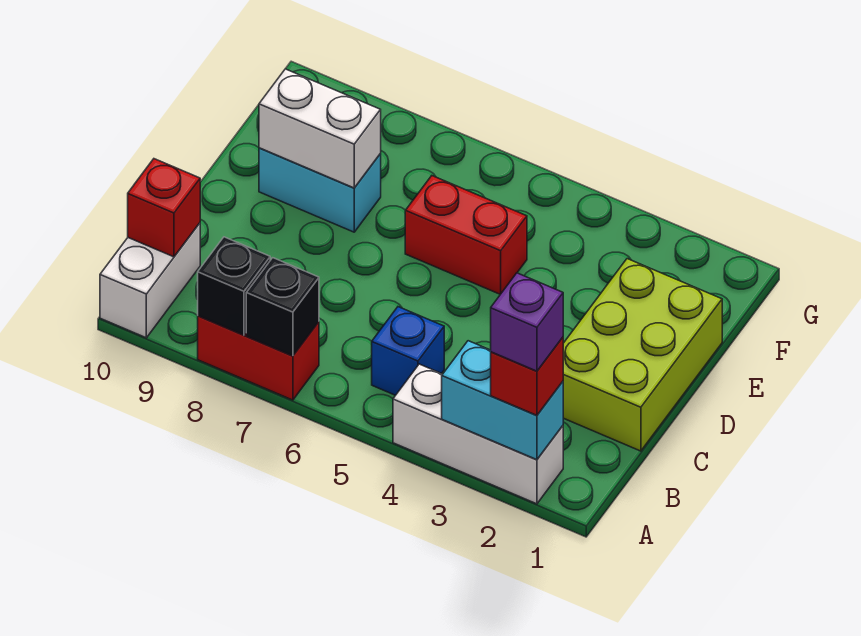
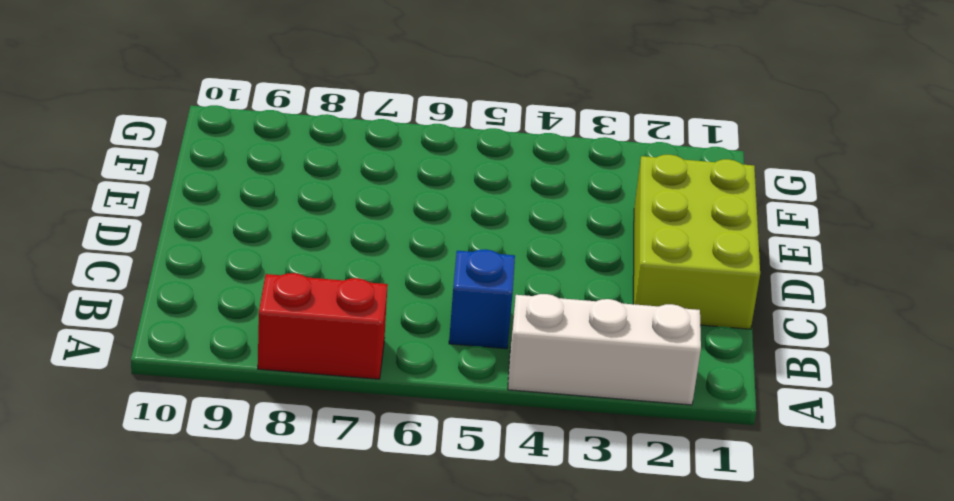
none -> white 1x2 brick [100,223,200,338]
none -> red 1x2 brick [405,176,527,294]
none -> cyan 1x2 brick [259,148,381,232]

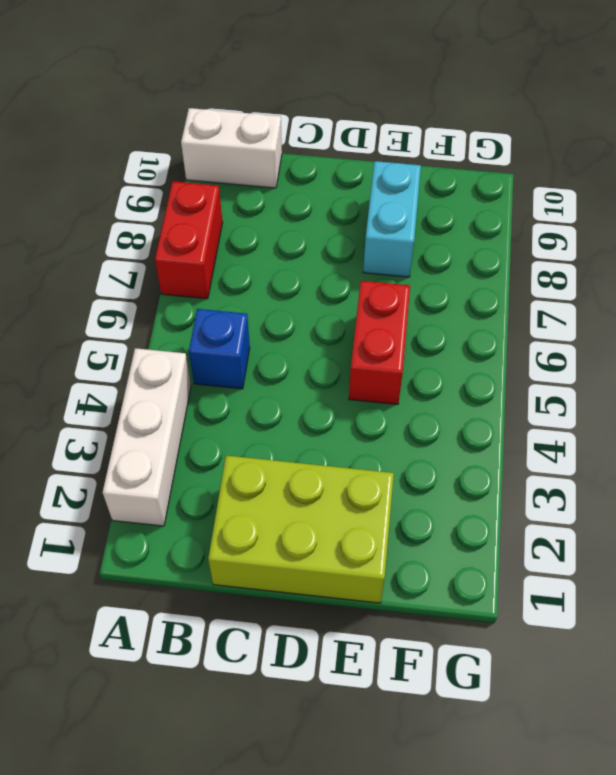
none -> cyan 1x2 brick [442,341,563,460]
none -> black 1x1 brick [246,258,319,356]
none -> black 1x1 brick [198,237,270,335]

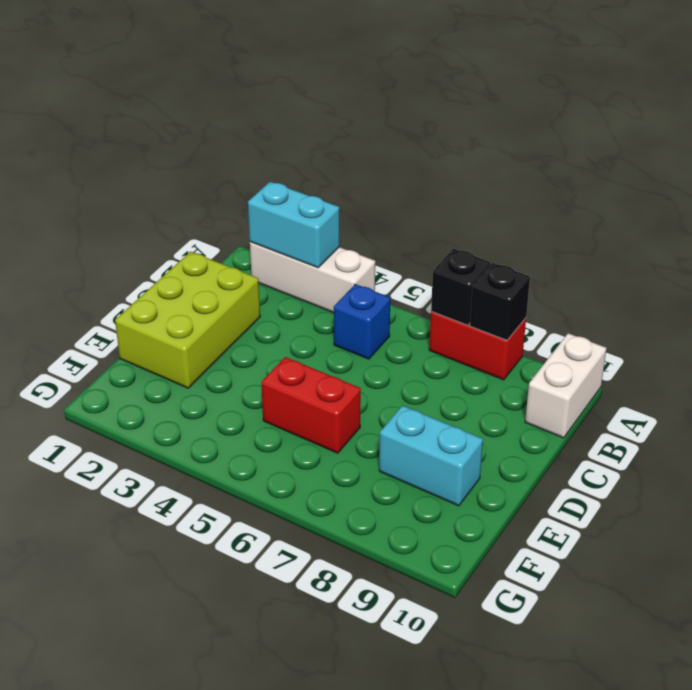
none -> red 1x1 brick [128,159,200,257]
none -> white 1x2 brick [259,69,381,188]
none -> red 1x1 brick [491,337,563,416]

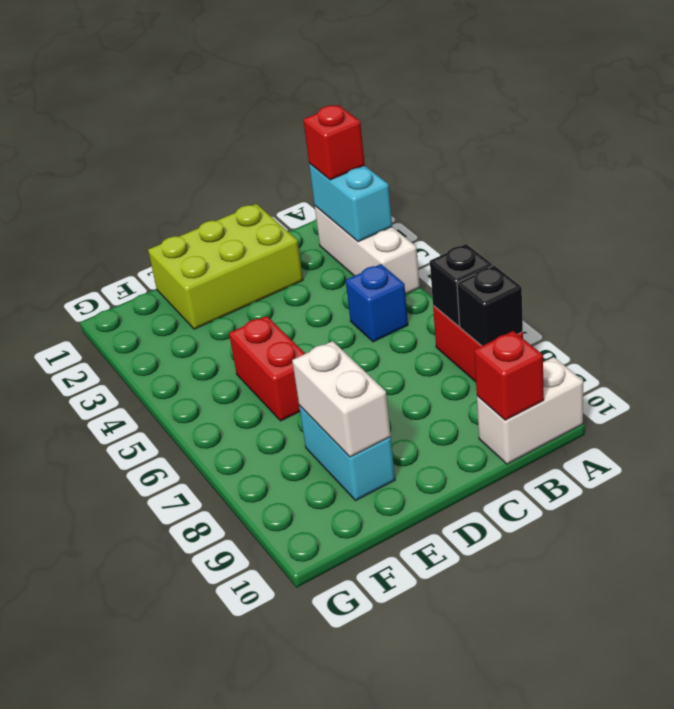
none -> purple 1x1 brick [491,273,563,371]

